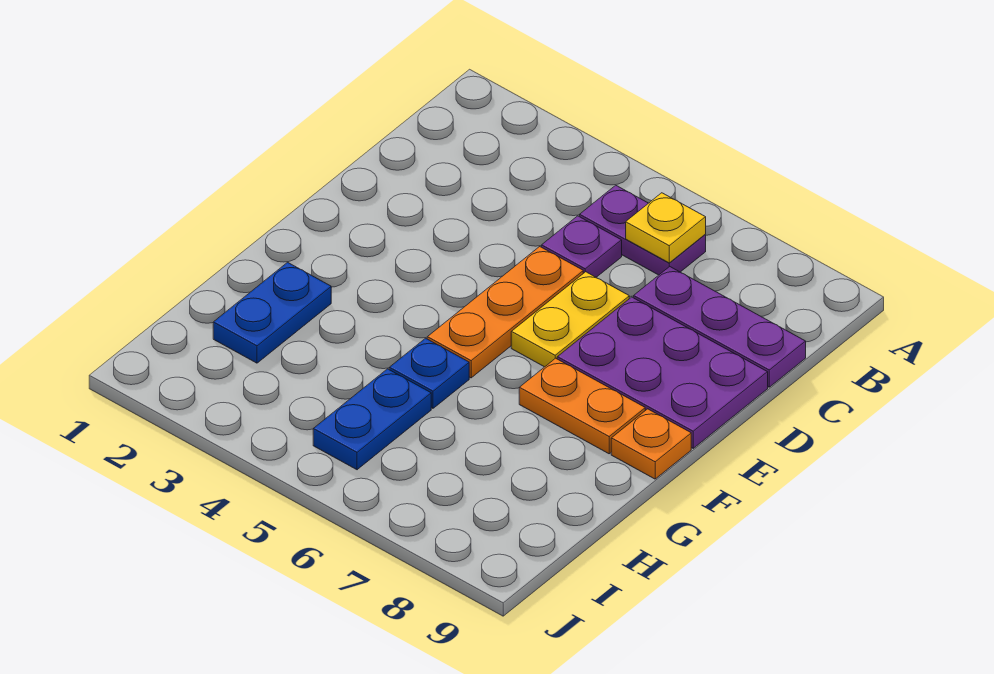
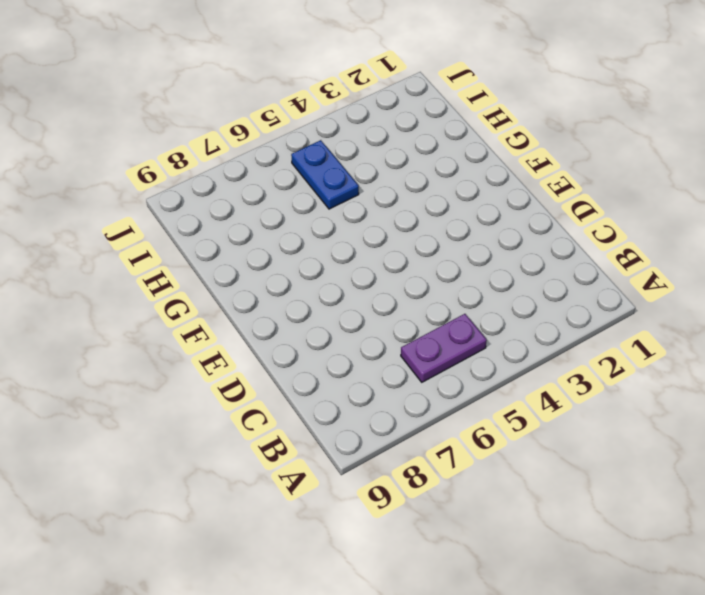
none -> purple 1x1 plate [542,216,622,277]
none -> purple 1x3 plate [634,266,806,387]
none -> orange 1x3 plate [427,247,583,378]

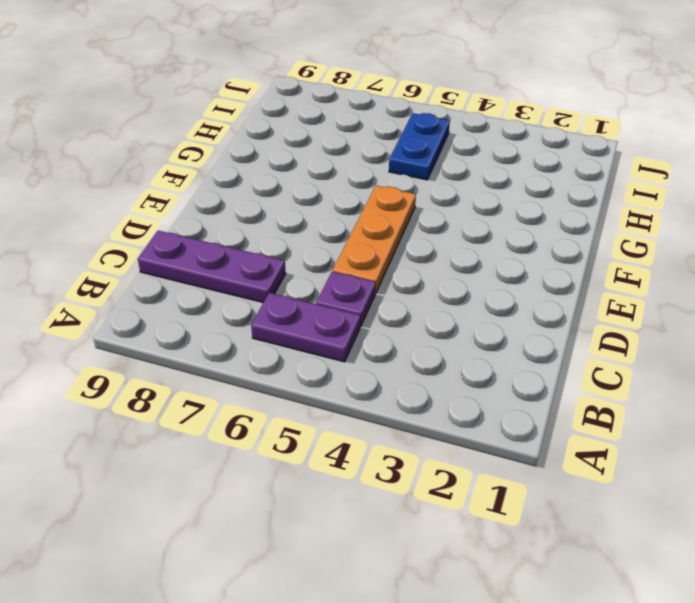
none -> yellow 1x2 plate [511,272,629,367]
none -> purple 2x3 plate [557,297,768,448]
none -> orange 1x2 plate [519,358,645,454]

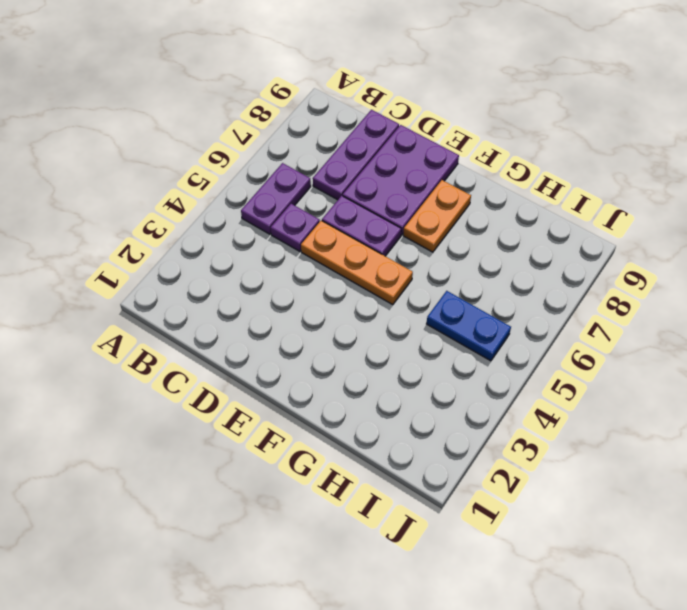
purple 1x2 plate [322,196,401,256] -> yellow 1x2 plate [511,272,629,367]
none -> orange 1x1 plate [611,409,691,479]
none -> blue 1x2 plate [213,262,331,363]
none -> blue 1x1 plate [389,338,469,408]

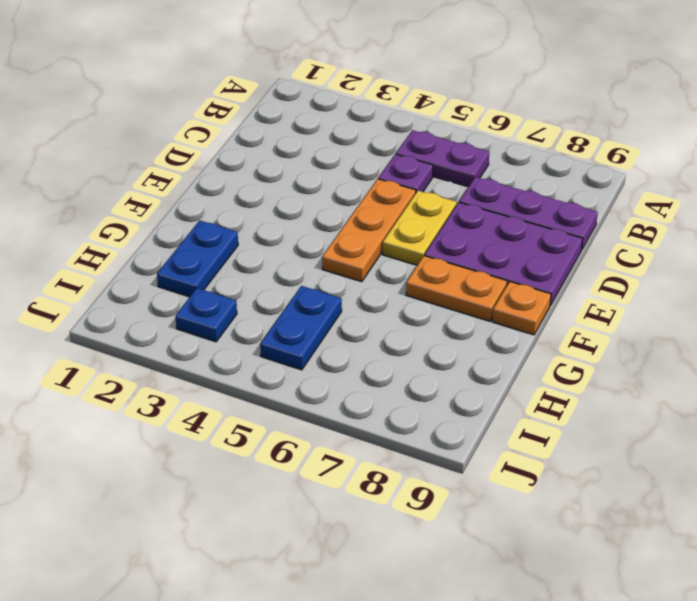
blue 1x1 plate [175,288,237,342] -> blue 1x1 plate moved to [389,338,469,408]
none -> yellow 1x1 plate [626,193,706,263]

